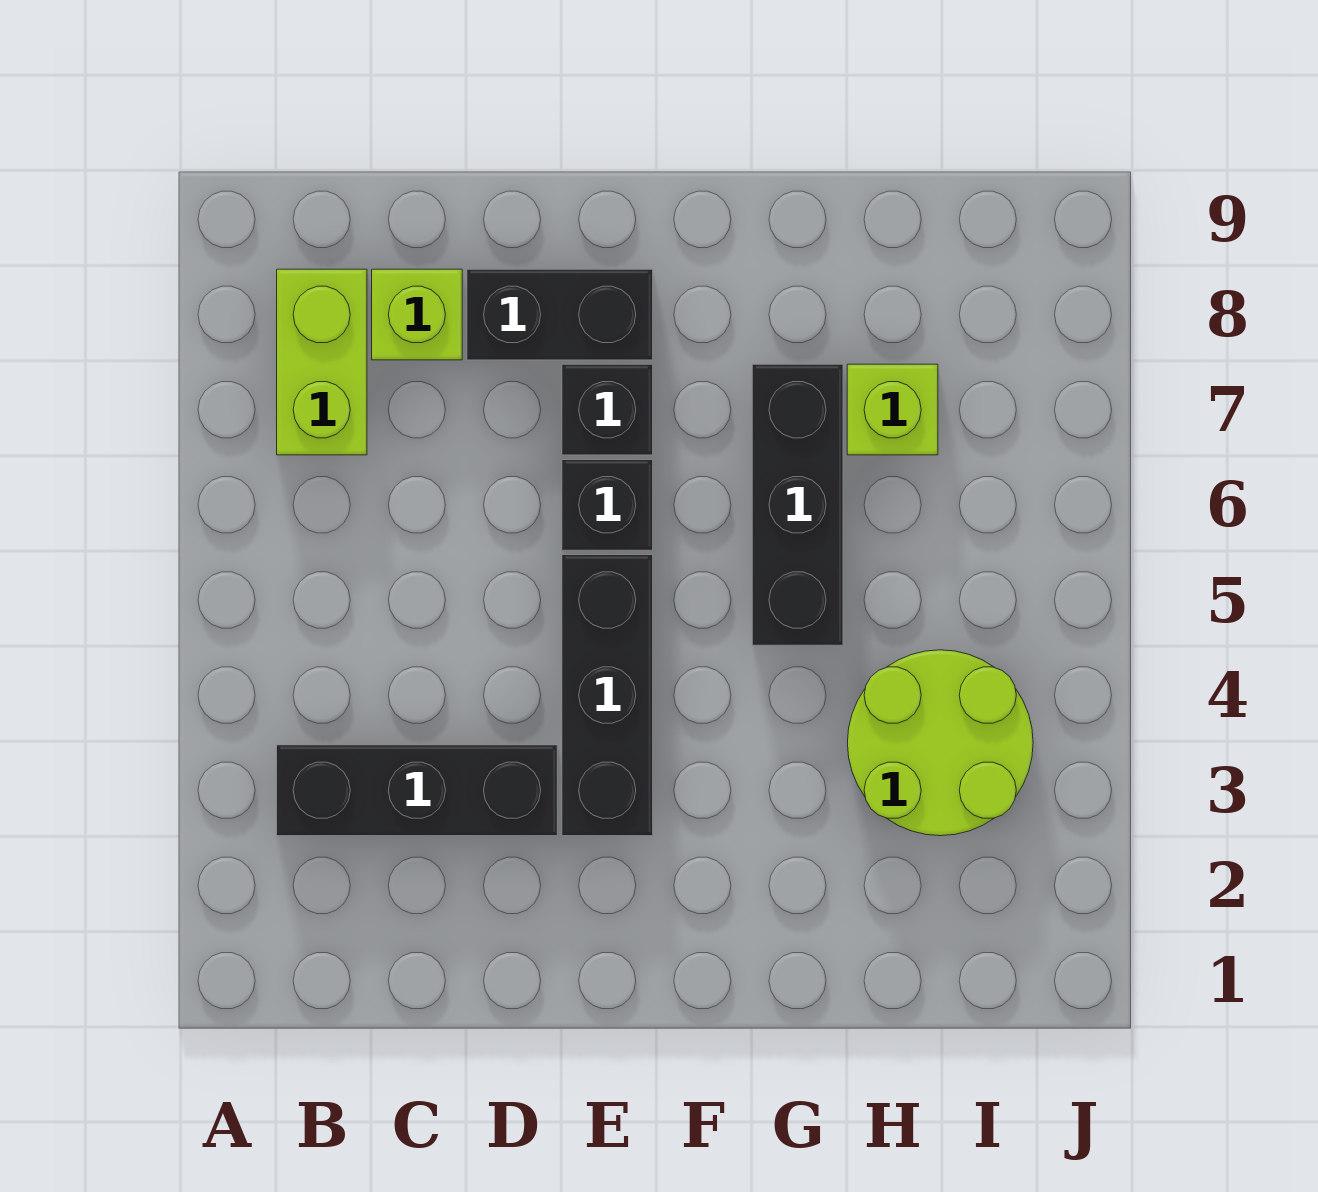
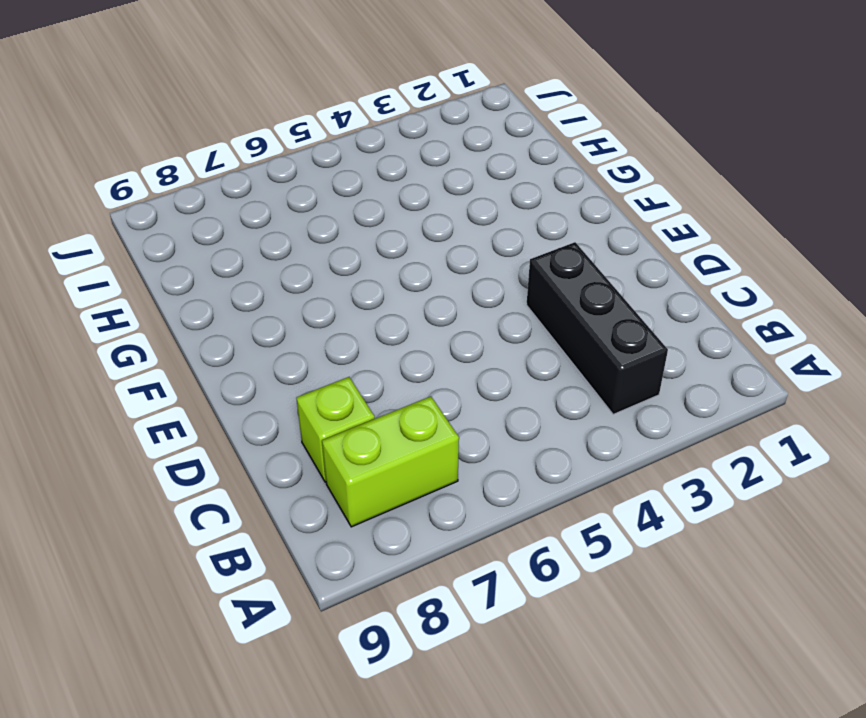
none -> black 1x2 brick [467,269,653,360]
none -> black 1x3 brick [562,555,653,836]

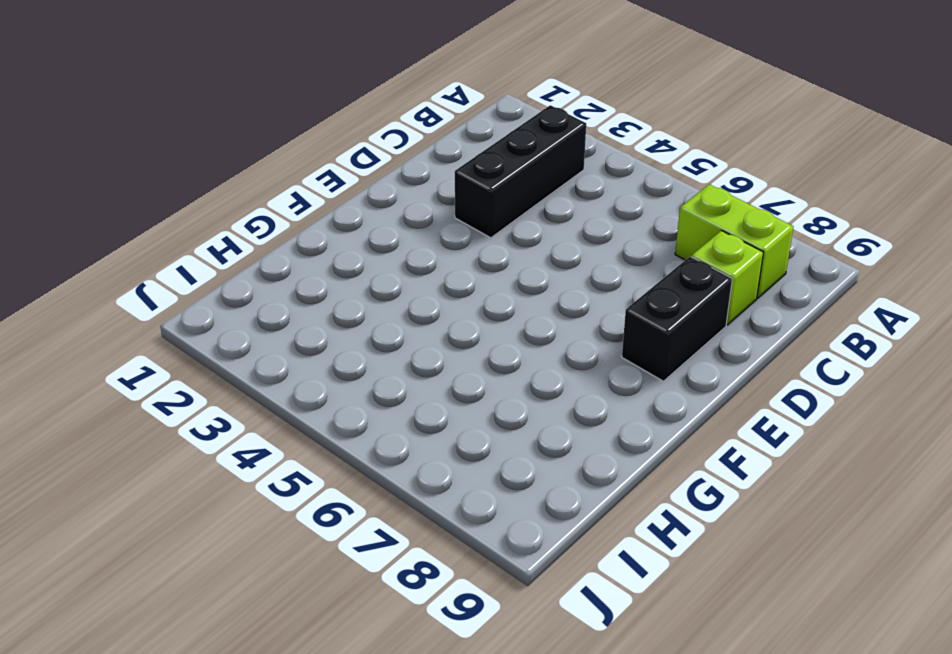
none -> black 1x3 brick [562,555,653,836]
none -> black 1x1 brick [562,460,653,550]

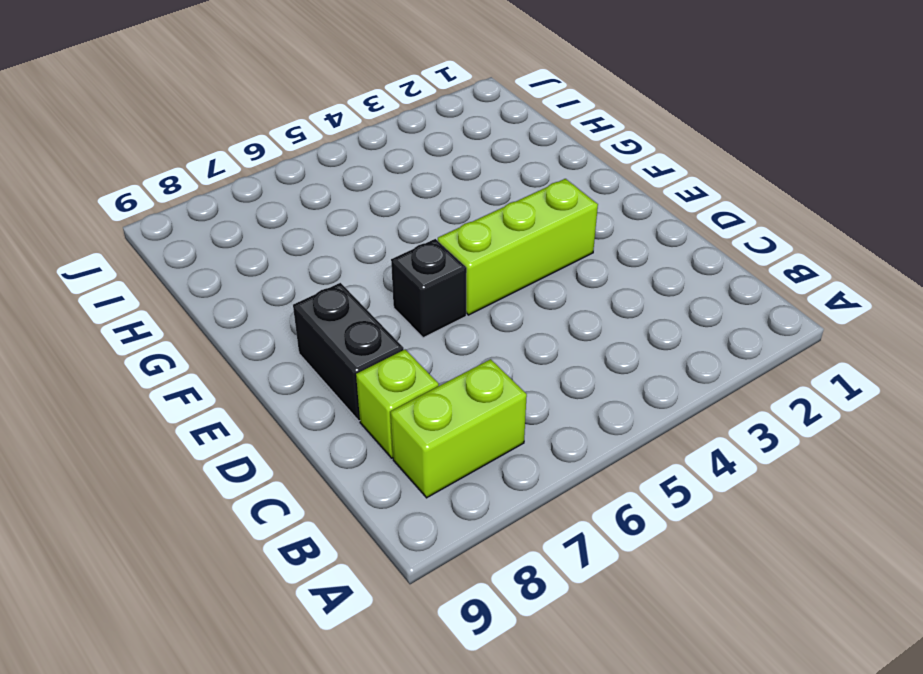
lime 1x3 brick [438,179,598,315] -> black 1x3 brick [562,555,653,836]
none -> black 1x3 brick [277,745,557,836]
none -> black 1x1 brick [562,364,653,455]

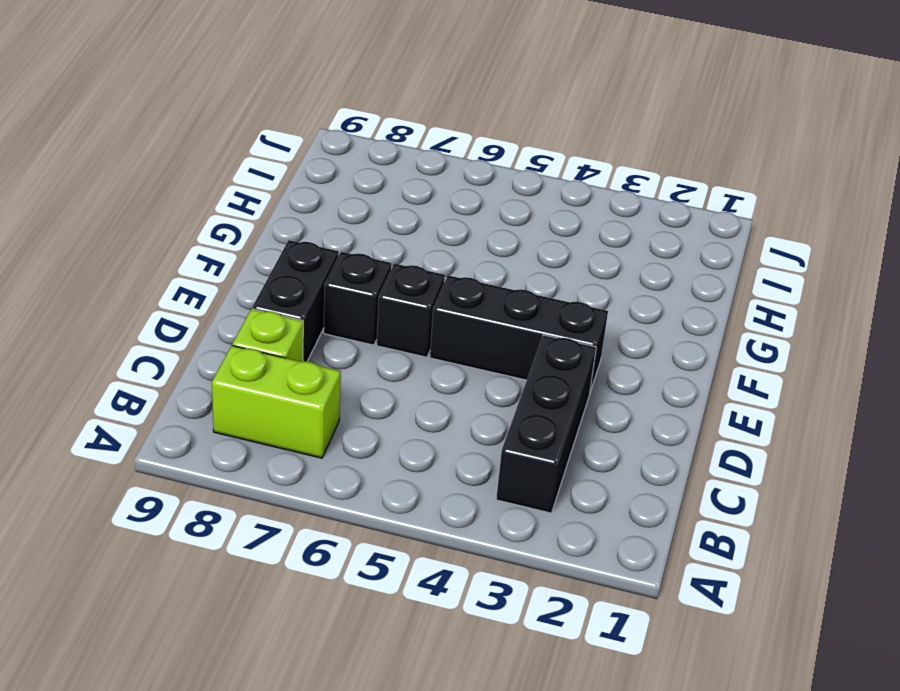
none -> black 1x3 brick [752,364,843,645]
none -> lime 2x2 round brick [847,650,1033,836]

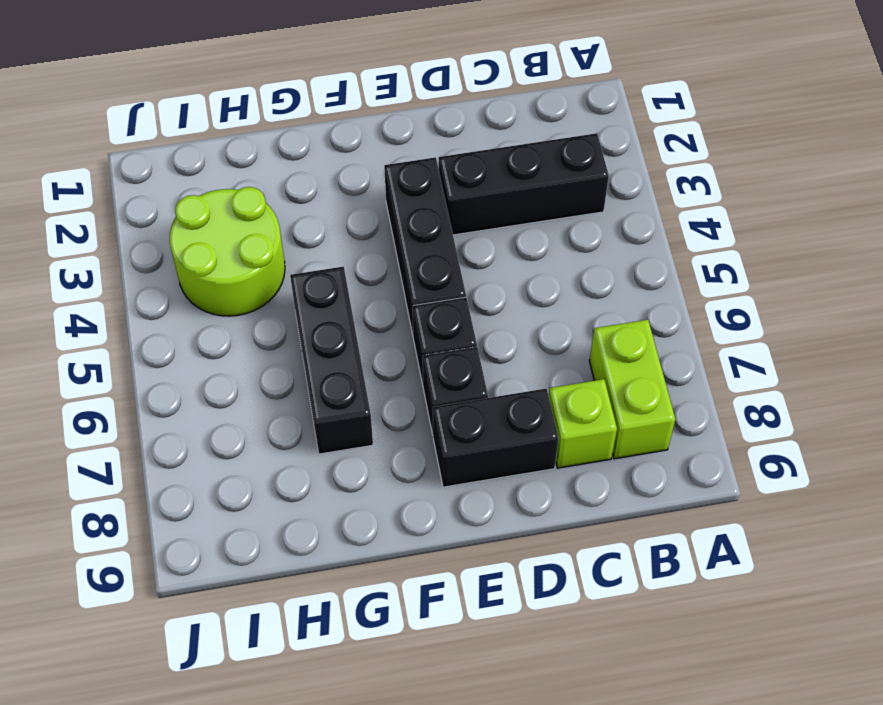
none -> lime 1x1 brick [847,364,938,455]

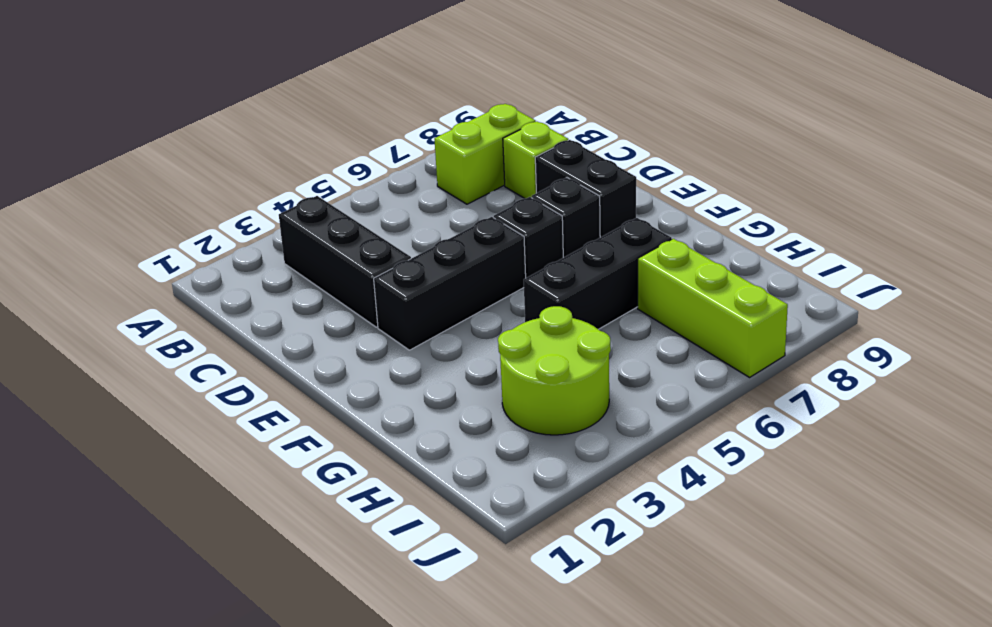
lime 1x3 brick [638,239,788,377] -> lime 1x1 brick [847,364,938,455]

